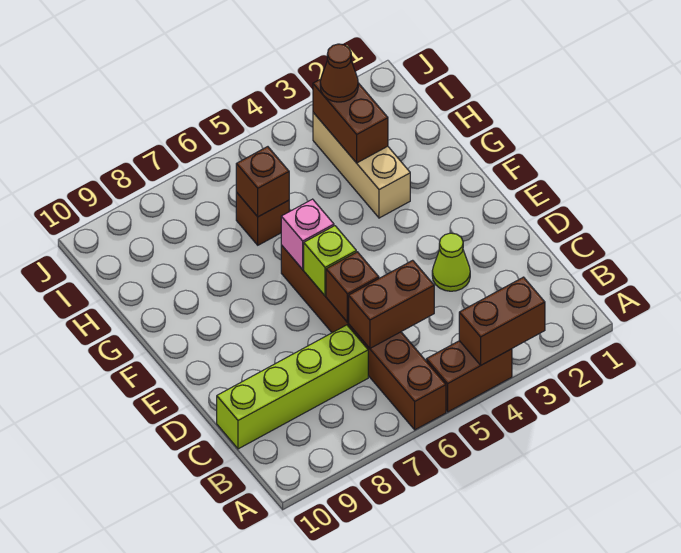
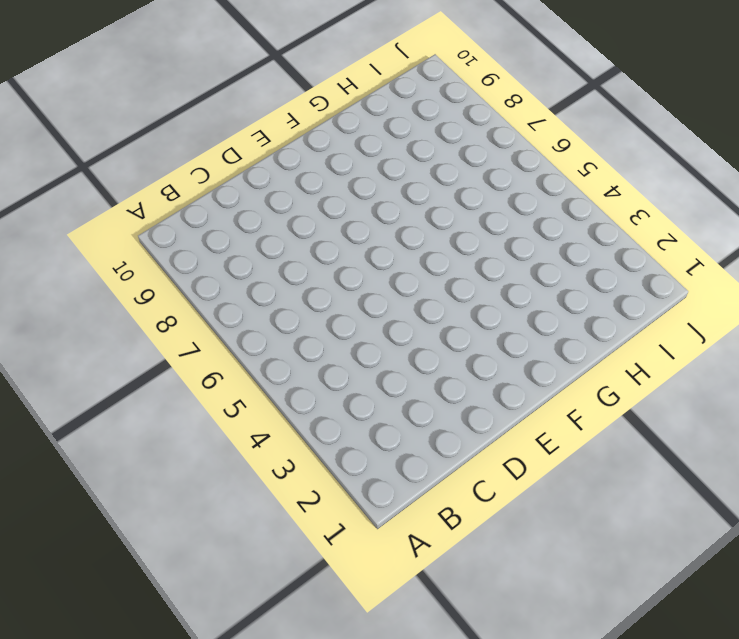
none -> brown 1x2 brick [426,341,512,412]
none -> brown 1x6 brick [281,245,446,430]
none -> lime 1x4 brick [217,325,368,449]

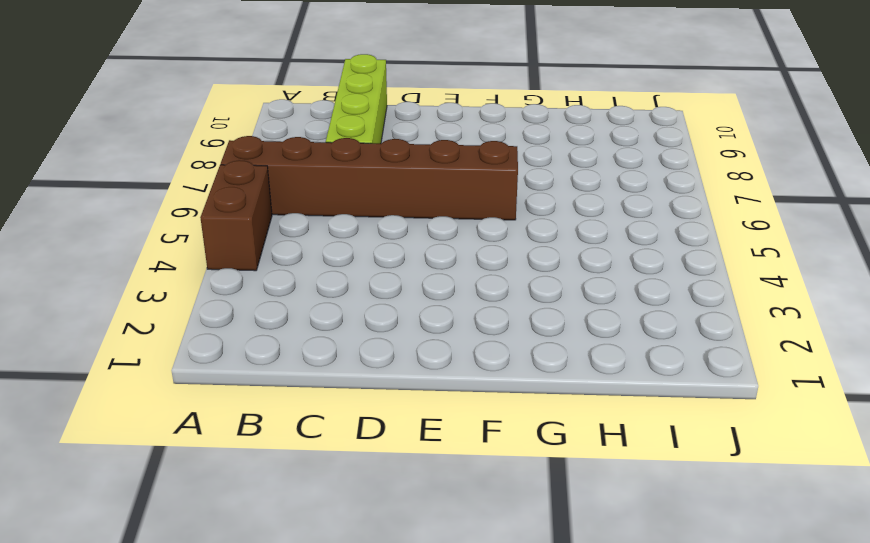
none -> lime 1x1 cone [432,233,470,291]
none -> tan 1x3 brick [313,112,410,218]
none -> brown 1x1 brick [236,192,289,245]

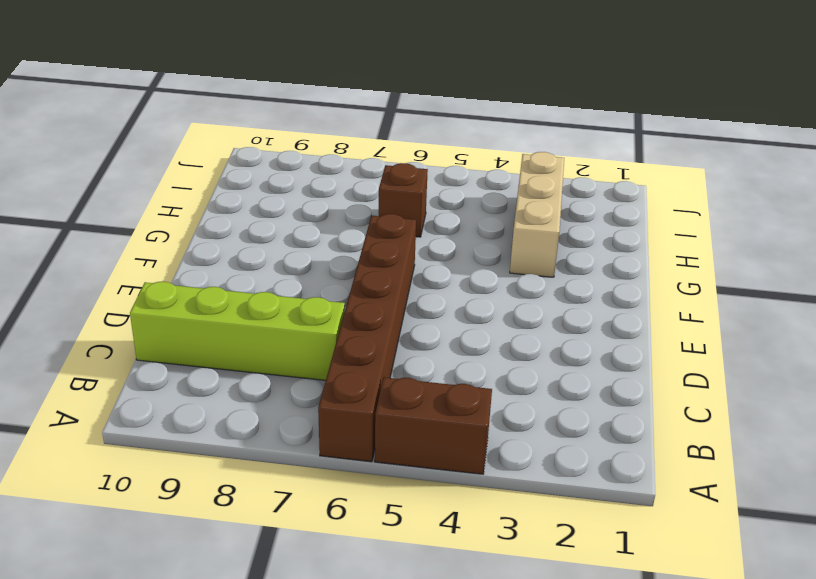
none -> lime 1x1 cone [432,233,470,291]
none -> brown 1x2 brick [459,277,545,365]
none -> brown 1x2 brick [349,260,434,348]

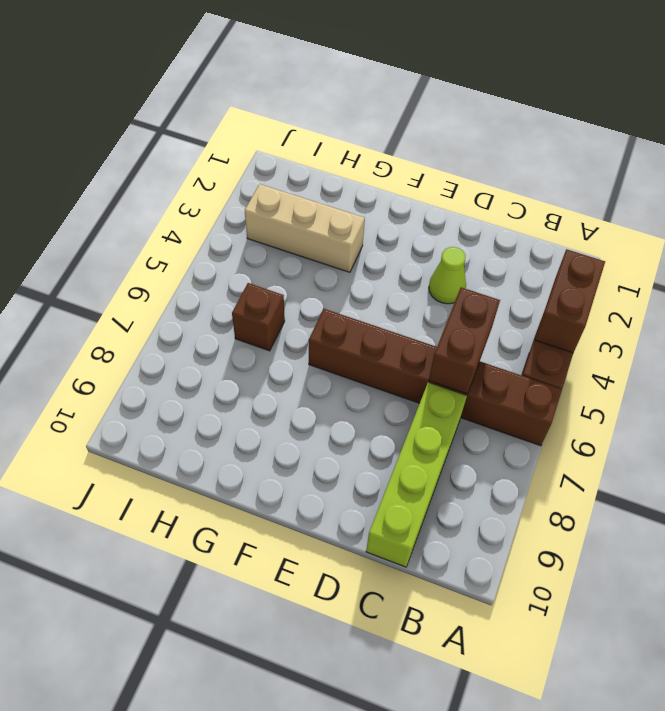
none -> brown 1x1 brick [326,252,379,322]
none -> lime 1x1 brick [304,226,356,296]
none -> pink 1x1 brick [281,199,334,269]

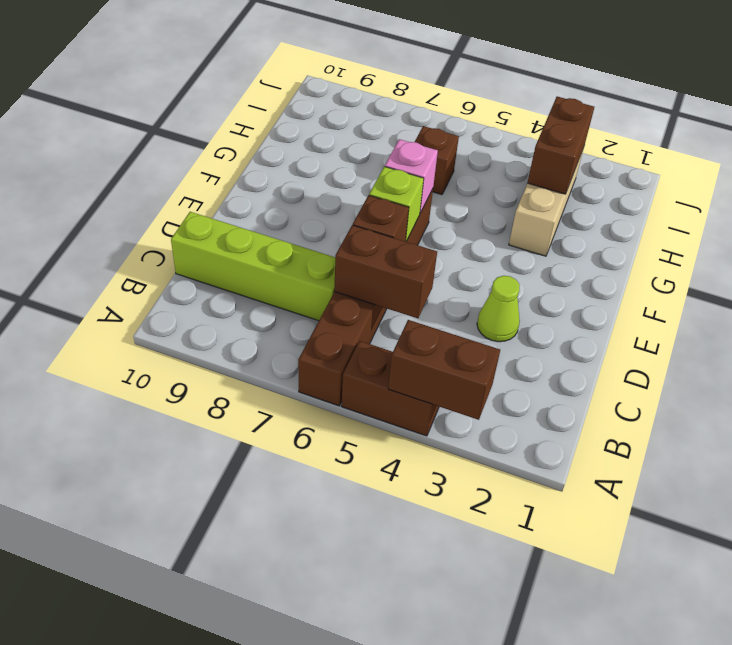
none -> brown 1x1 brick [236,147,289,217]
none -> brown 1x1 cone [320,44,358,102]

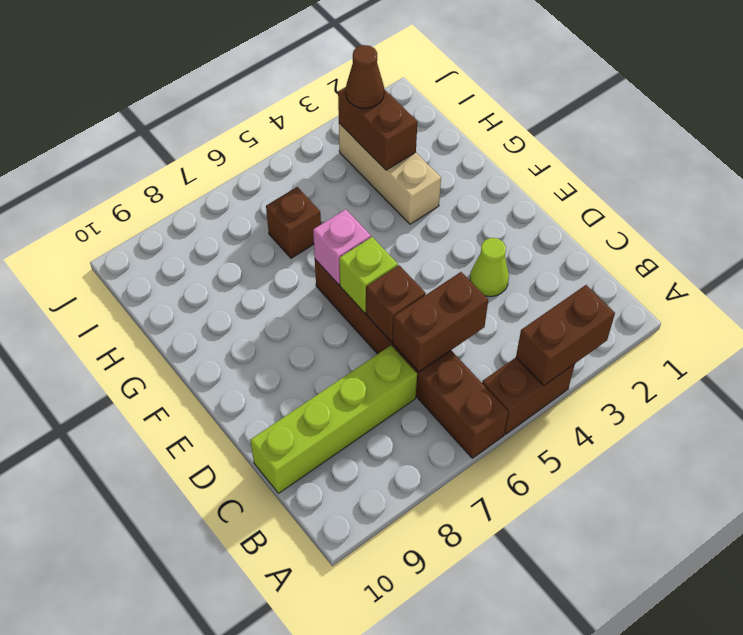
none -> brown 1x1 brick [236,147,289,217]

